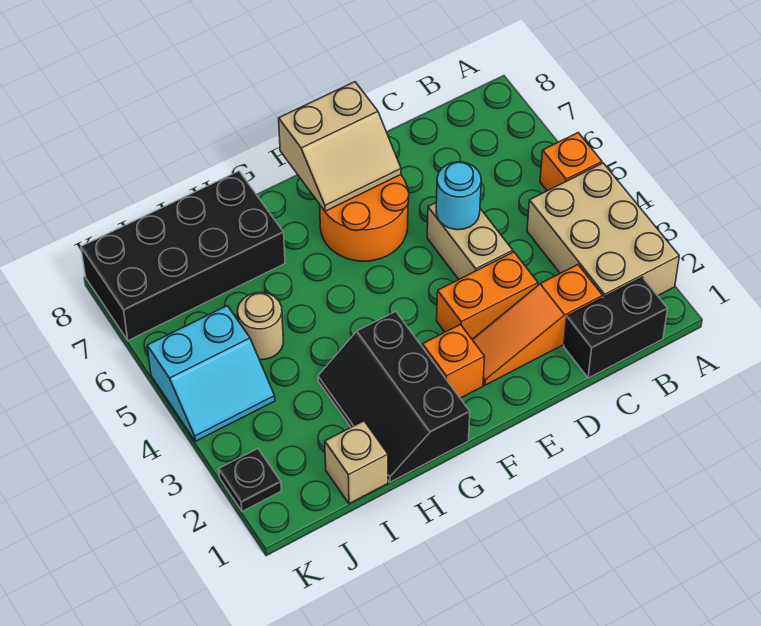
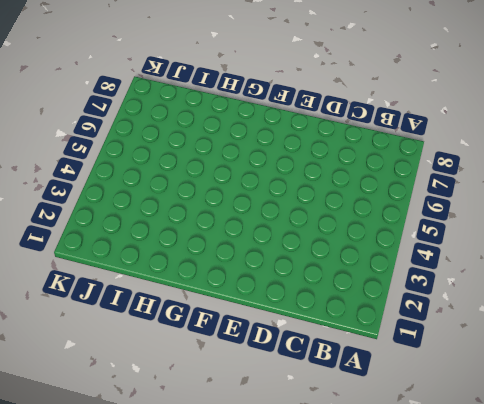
none -> tan 2x3 brick [527,163,679,298]
none -> orange 1x1 brick [540,133,602,191]
none -> black 1x2 brick [564,277,668,378]

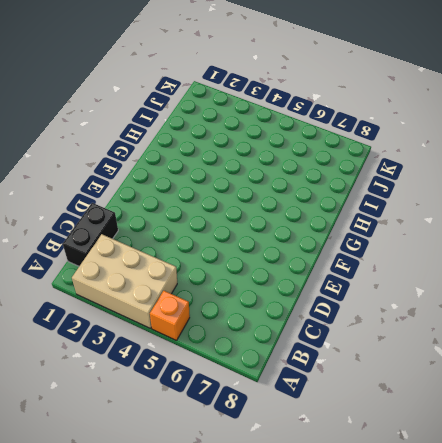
none -> orange 1x3 slope [472,265,603,385]
none -> orange 1x2 brick [437,252,538,339]
none -> tan 1x2 brick [427,203,513,279]

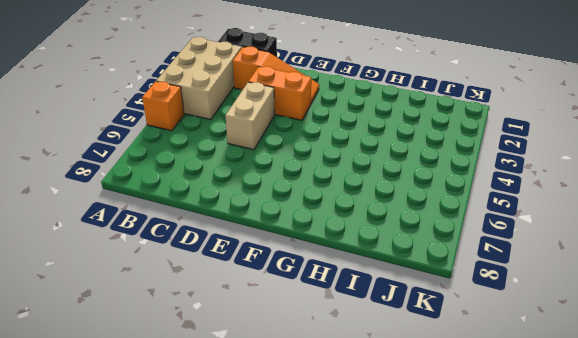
none -> orange 2x2 round brick [320,175,409,261]
none -> orange 1x1 brick [422,324,485,398]
none -> black 2x3 slope [318,312,470,482]

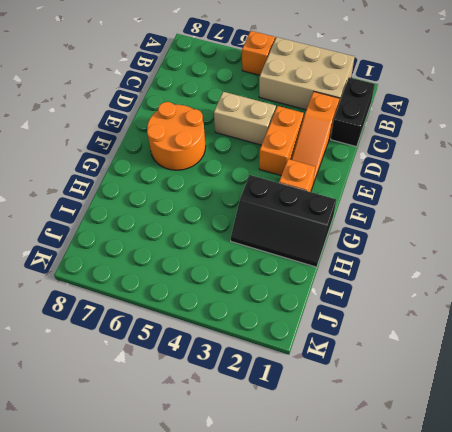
none -> black 2x4 brick [81,171,285,341]
none -> tan 1x1 brick [325,421,388,504]
none -> tan 1x1 round brick [238,292,284,360]

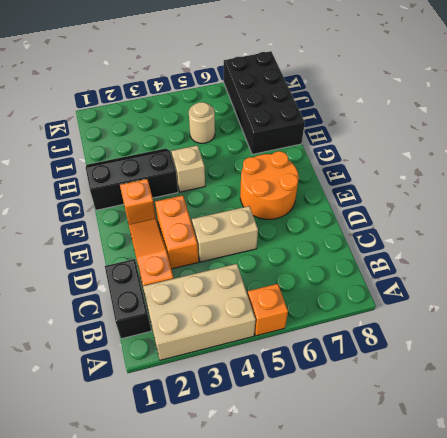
tan 1x1 brick [171,145,205,192] -> tan 1x1 brick moved to [325,421,388,504]
none -> cyan 2x2 slope [147,306,275,441]
none -> black 1x1 plate [219,449,281,511]
none -> cyan 1x1 round brick [436,162,481,230]

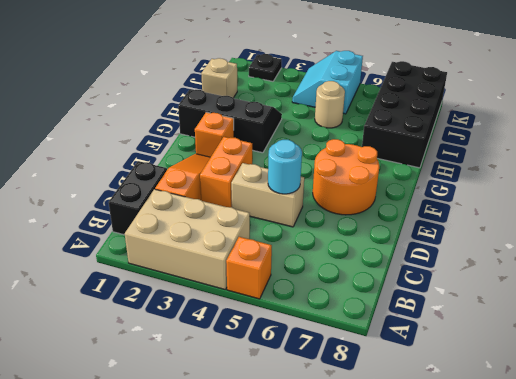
none -> tan 2x2 slope [279,82,401,211]

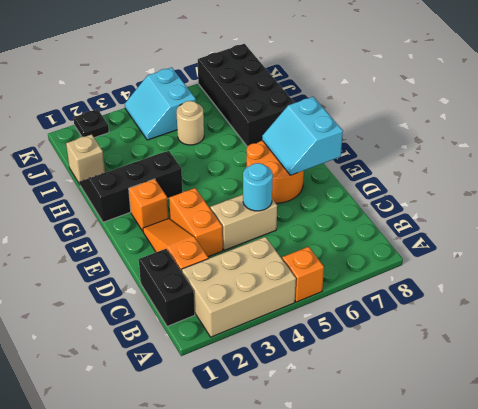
cyan 2x2 slope [262,97,343,175] -> tan 2x2 slope [279,82,401,211]

